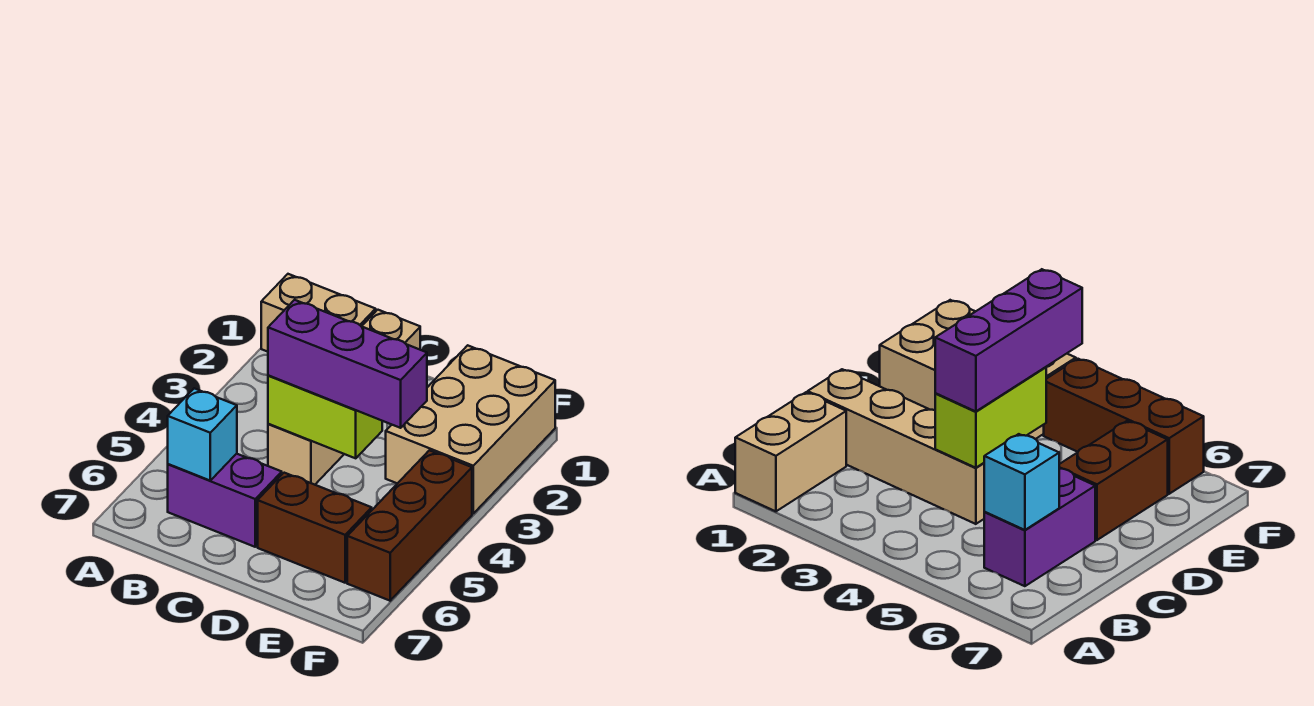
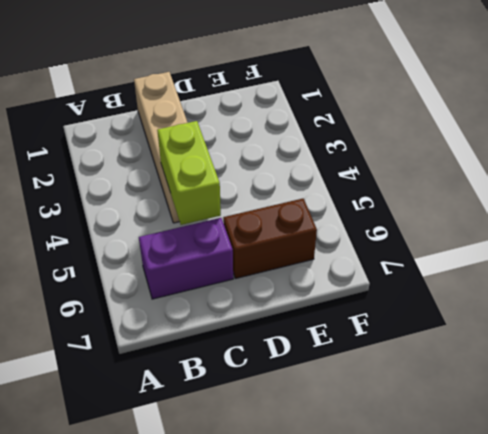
lime 1x2 brick [157,121,221,225] -> lime 1x2 brick turned to [268,376,382,458]
none -> tan 1x2 brick [261,274,376,352]
none -> tan 2x3 brick [386,345,555,513]

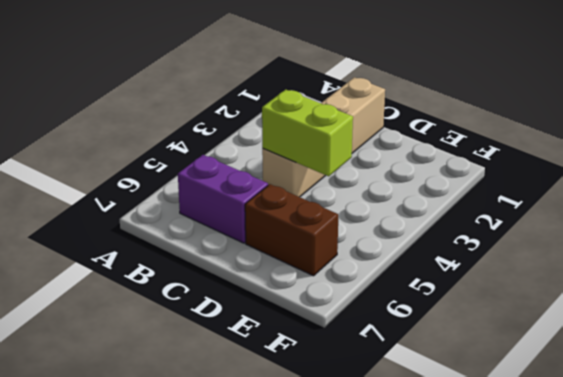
none -> tan 1x2 brick [261,274,376,352]
none -> tan 2x3 brick [386,345,555,513]

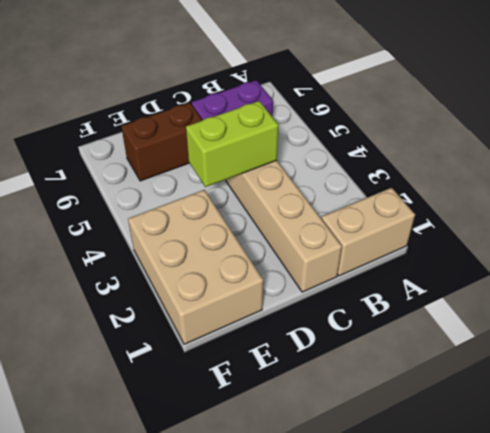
none -> brown 1x3 brick [347,450,472,601]
none -> cyan 1x1 brick [168,388,237,480]

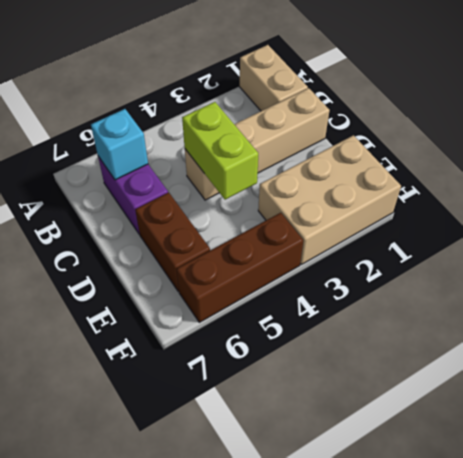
none -> purple 1x3 brick [268,300,427,428]

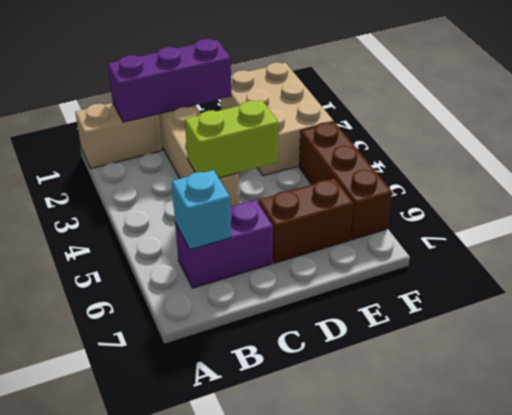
purple 1x3 brick [108,39,231,122] -> purple 1x3 brick moved to [268,300,427,428]

